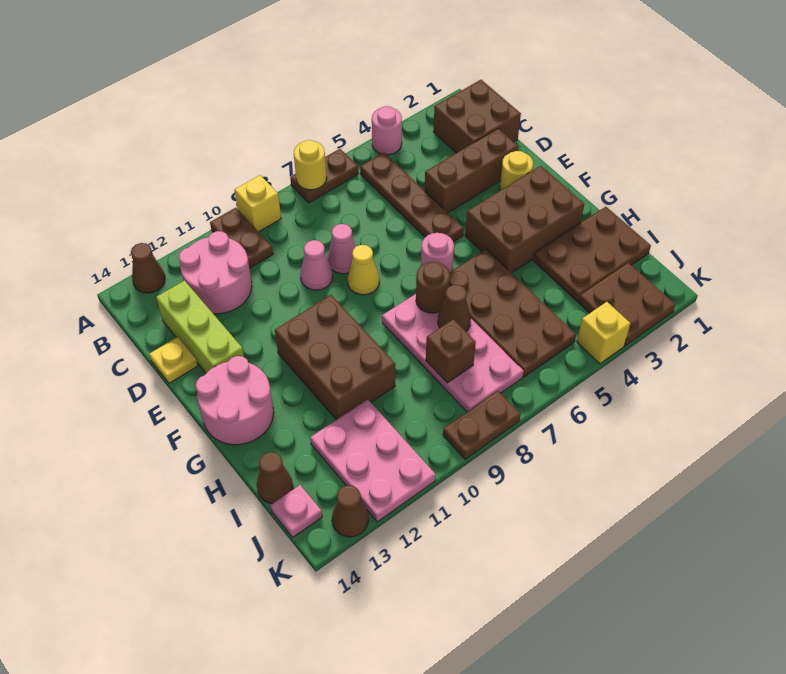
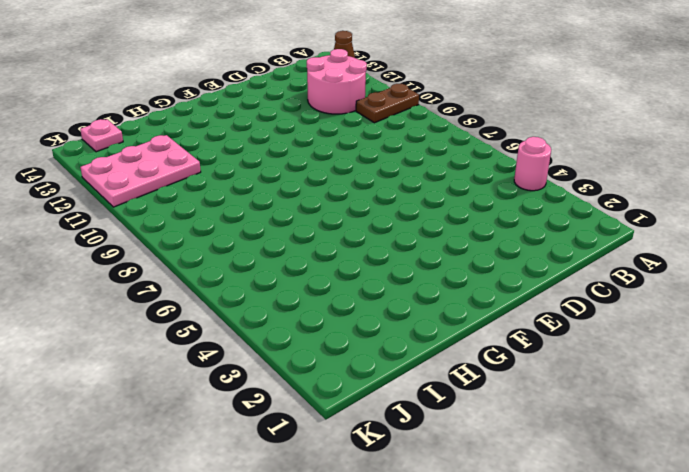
none -> brown 1x2 plate [290,149,358,203]
none -> yellow 1x1 brick [234,175,281,232]
none -> brown 2x2 brick [433,80,521,153]
none -> brown 1x4 plate [360,153,464,242]

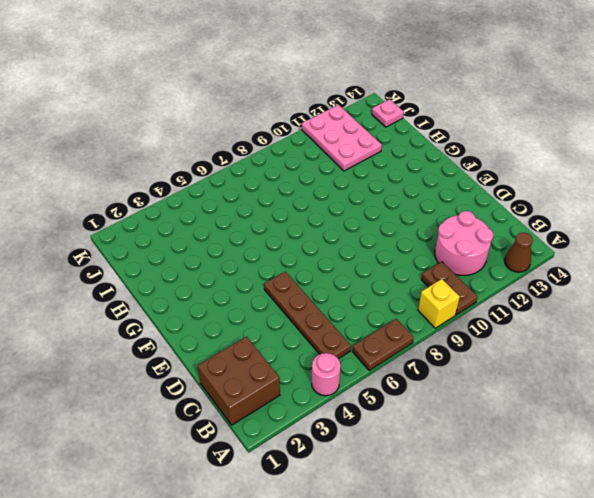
none -> lime 1x3 brick [156,281,244,373]
none -> brown 1x3 brick [425,129,518,213]
none -> pink 1x1 cone [327,224,356,274]
none -> pink 1x1 cone [300,240,333,290]

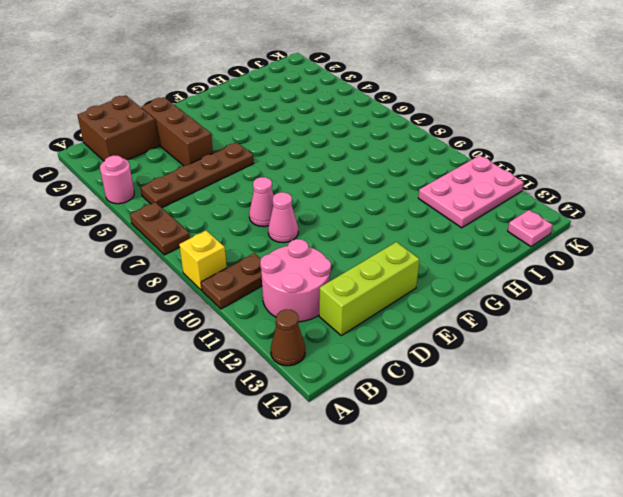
none -> yellow 1x1 plate [149,337,198,383]
none -> yellow 1x1 round brick [500,151,533,190]
none -> yellow 1x1 cone [347,245,379,295]
none -> brown 2x3 brick [465,166,584,273]

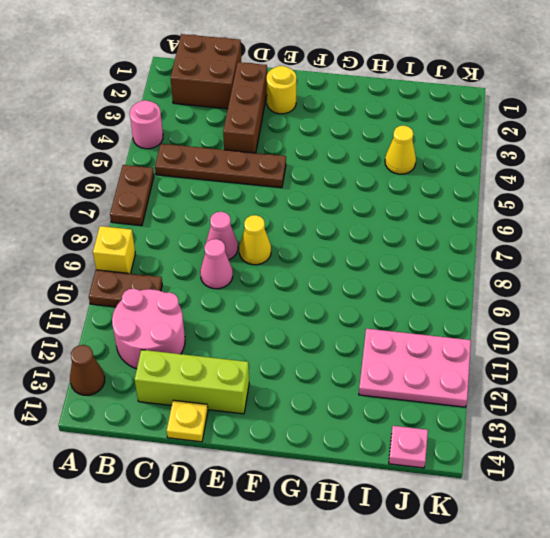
yellow 1x1 cone [385,126,416,174] -> none
none -> brown 2x3 brick [465,166,584,273]
none -> pink 1x1 round brick [421,233,454,272]
none -> brown 2x3 brick [275,295,395,420]
none -> pink 2x2 round brick [196,356,274,445]

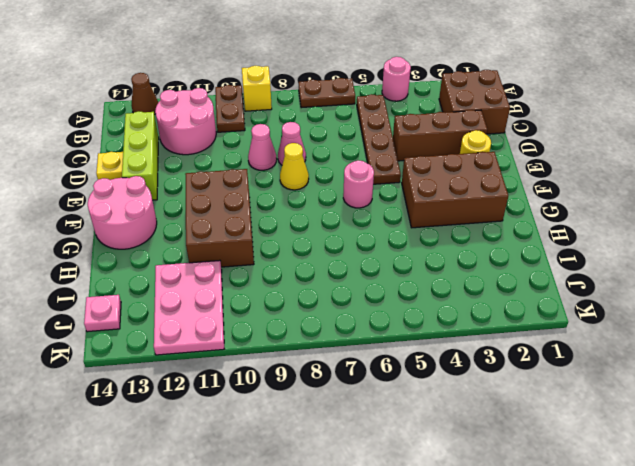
none -> brown 2x4 plate [449,249,576,377]
none -> pink 2x4 plate [382,294,524,412]
none -> brown 2x3 plate [533,207,651,302]
none -> brown 1x1 cone [257,452,293,503]

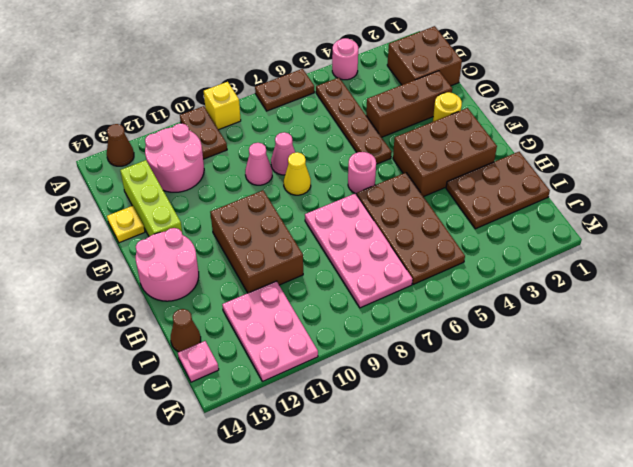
none -> brown 2x2 plate [579,263,675,346]
none -> yellow 1x1 brick [577,302,630,364]
none -> brown 1x2 plate [443,391,521,459]
none -> brown 1x1 cone [332,485,369,537]

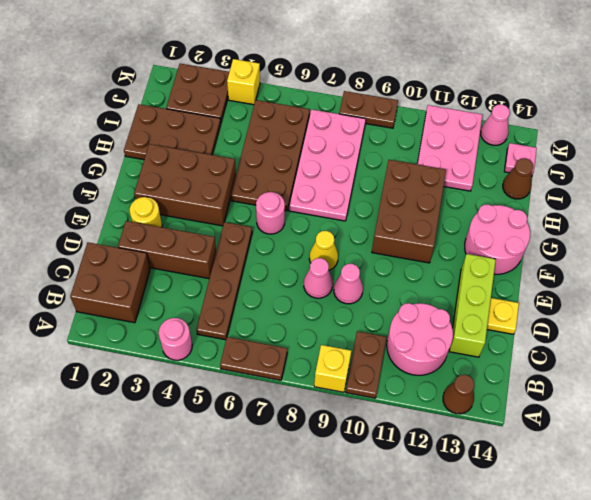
pink 1x1 cone [481,104,510,145] -> brown 1x1 cone [332,485,369,537]
none -> yellow 1x1 round brick [294,140,327,190]
none -> brown 1x1 round brick [416,262,450,313]
none -> brown 1x1 cone [438,285,471,331]
none -> brown 1x1 brick [426,319,476,383]

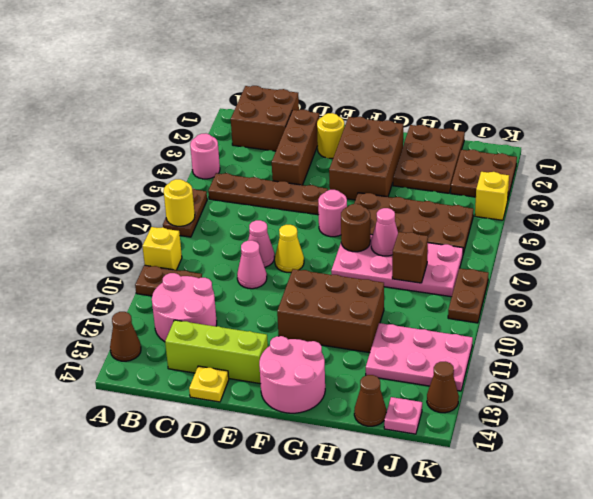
pink 1x1 cone [371,208,398,256] -> brown 1x1 cone [438,285,471,331]

